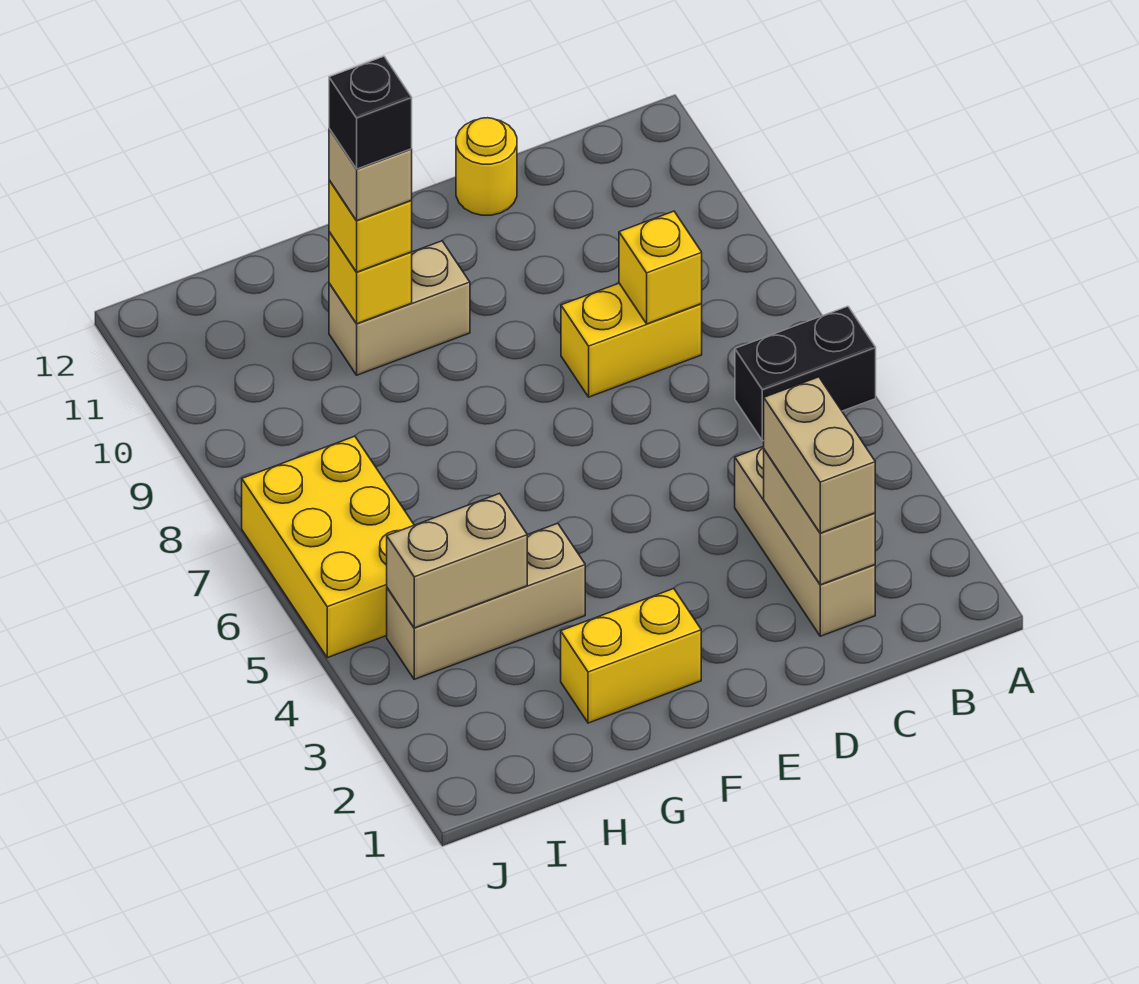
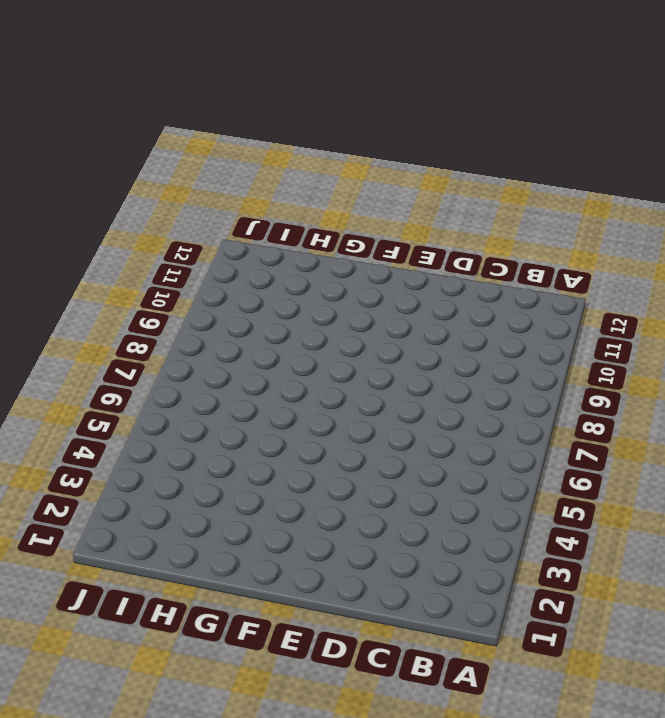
none -> black 1x2 brick [735,306,876,441]
none -> tan 1x3 brick [735,446,875,636]
none -> yellow 1x2 brick [561,283,702,397]

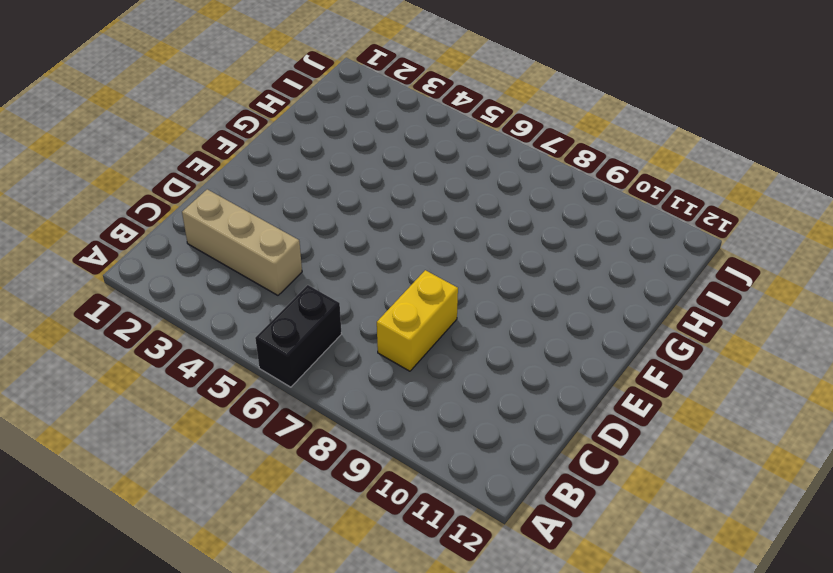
none -> yellow 1x1 round brick [456,118,517,215]
none -> yellow 1x2 brick [561,588,701,723]
none -> tan 1x2 brick [329,241,470,375]

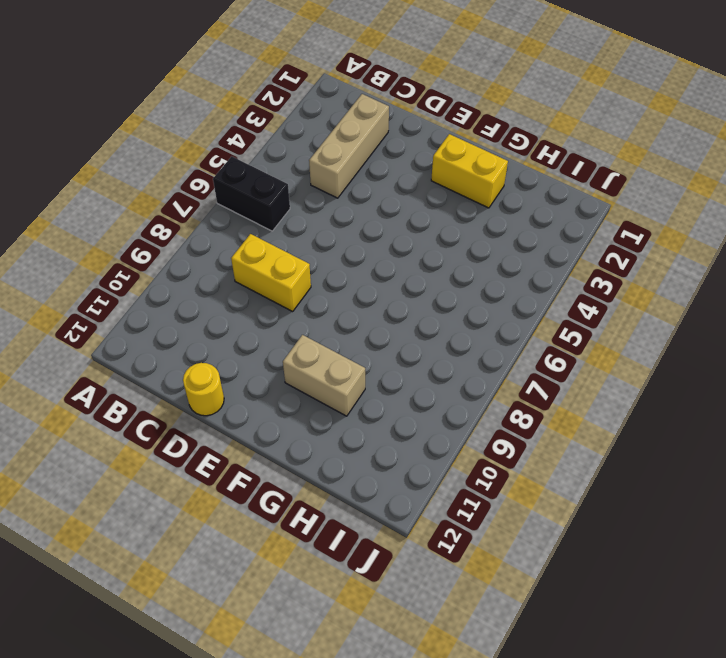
none -> tan 1x3 brick [387,523,585,679]
none -> yellow 2x3 brick [242,436,414,658]
none -> tan 1x2 brick [764,450,875,585]

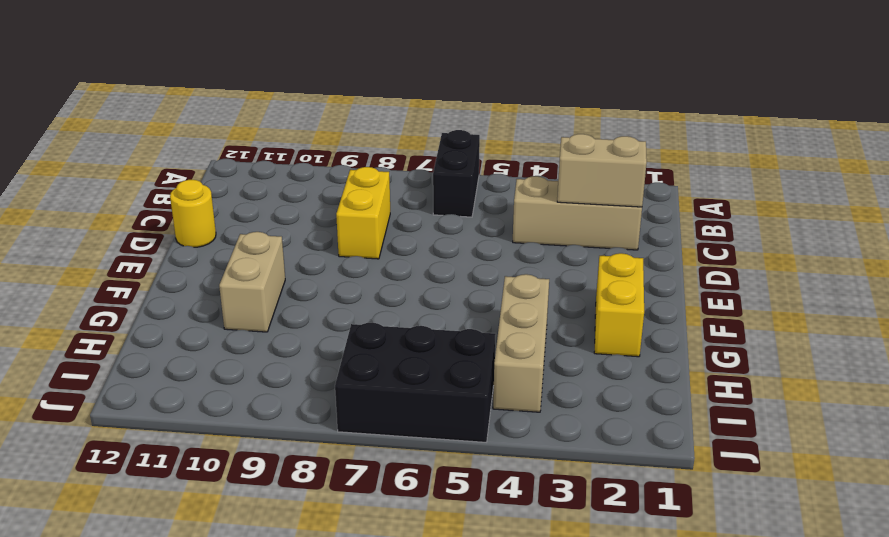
black 2x3 brick [335,323,496,442] -> yellow 2x3 brick [242,436,414,658]
none -> yellow 1x1 brick [619,211,702,324]
none -> yellow 1x1 brick [329,232,412,324]
none -> tan 1x2 brick [387,493,527,628]

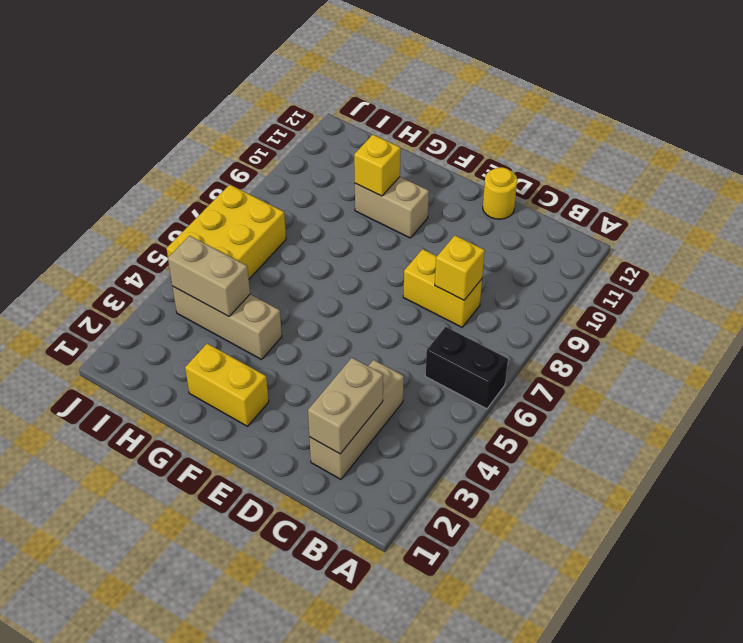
none -> tan 1x2 brick [764,377,875,533]
none -> yellow 1x1 brick [329,180,412,272]
none -> tan 1x1 brick [329,129,412,221]

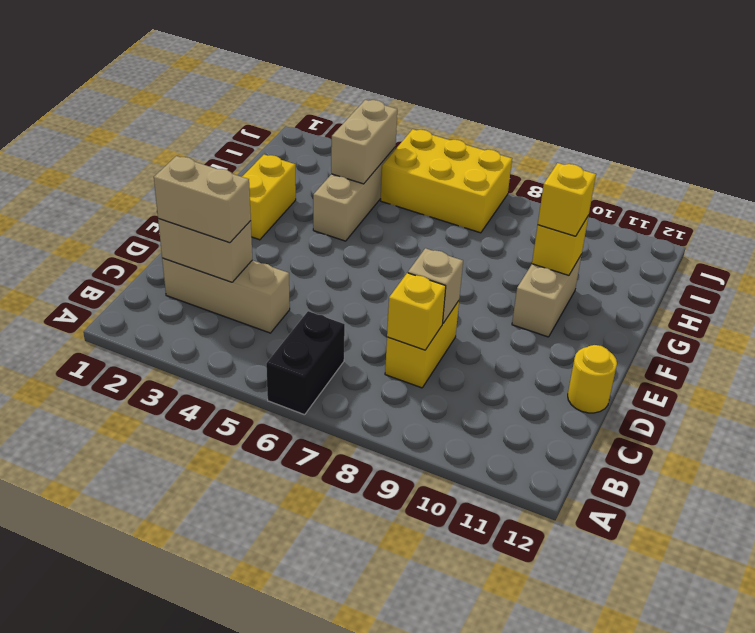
tan 1x1 brick [408,248,463,324] -> tan 1x1 brick moved to [329,129,412,221]
none -> black 1x1 brick [329,56,412,169]

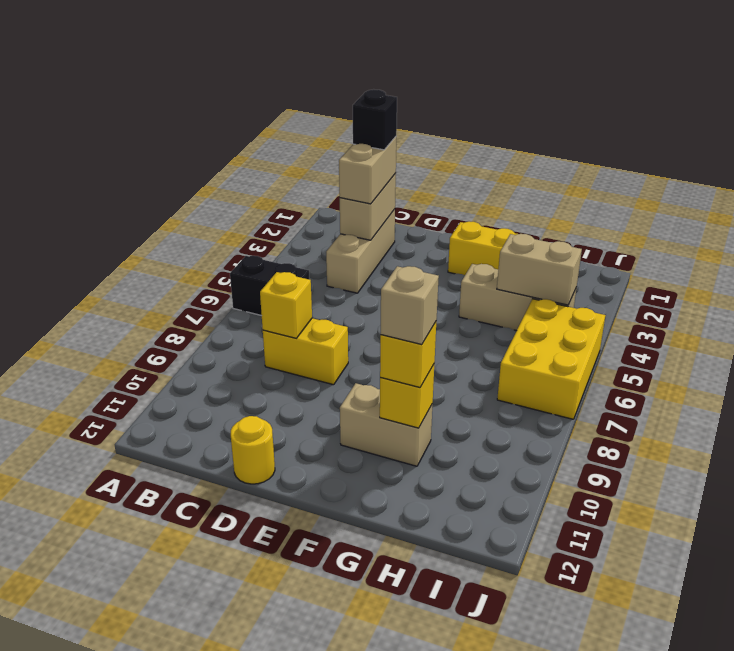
black 1x1 brick [353,89,397,150] -> black 1x1 brick moved to [329,56,412,169]

